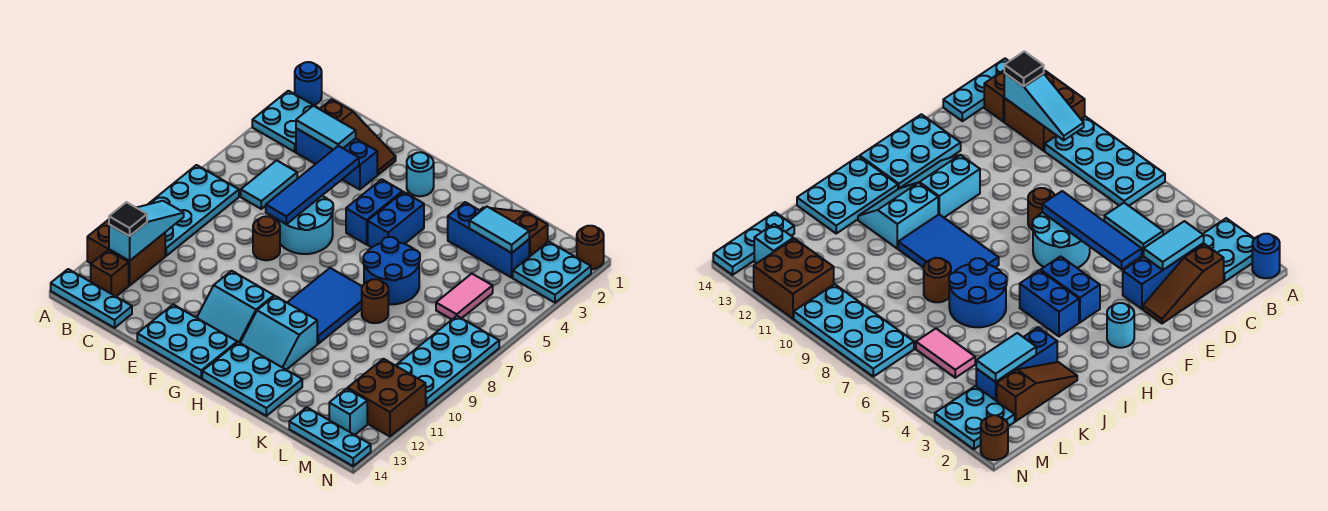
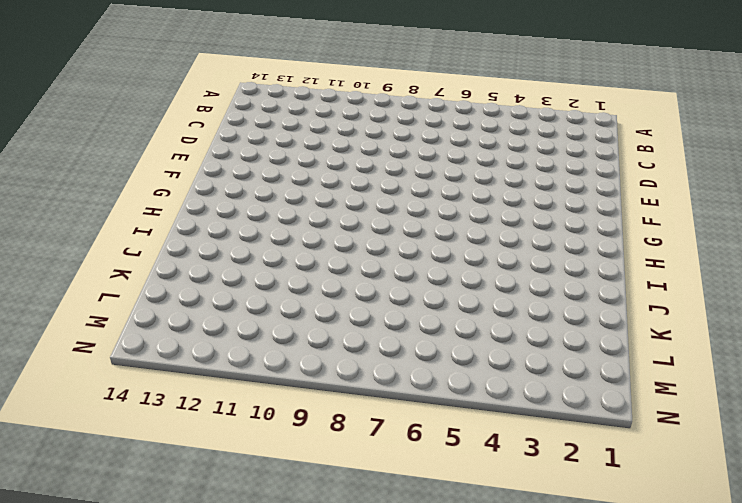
none -> blue 1x1 round brick [295,62,322,105]
none -> cyan 2x2 plate [252,91,319,152]
none -> cyan 2x4 plate [149,165,239,256]
none -> brown 2x2 brick [87,220,165,286]

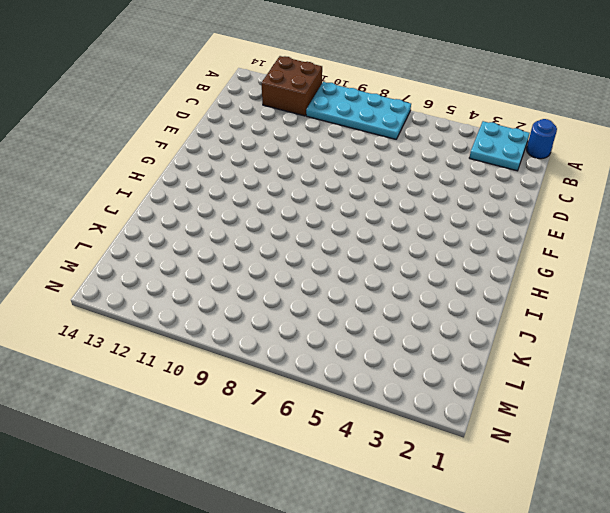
none -> cyan 1x3 plate [51,269,132,328]
none -> brown 1x1 brick [91,250,129,297]
none -> brown 1x3 slope [320,99,396,175]
none -> blue 1x3 brick [296,128,377,190]

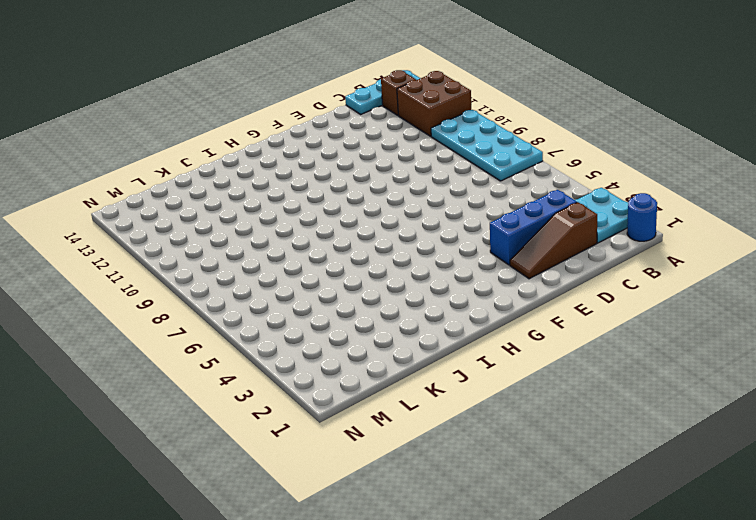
none -> cyan 1x2 tile [241,160,297,209]
none -> cyan 2x2 round brick [277,196,333,254]
none -> brown 1x1 round brick [253,216,280,260]
none -> cyan 2x3 plate [137,305,237,378]

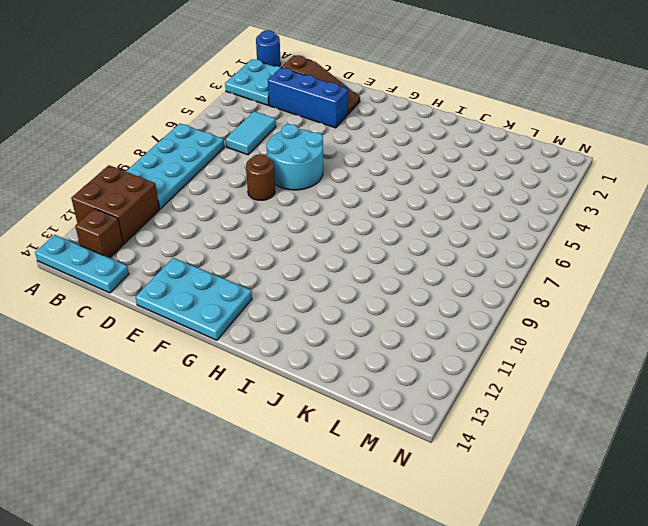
none -> cyan 2x2 slope [197,271,274,343]
none -> cyan 1x1 round brick [407,152,434,196]
none -> blue 1x2 brick [346,179,402,244]
none -> blue 1x2 brick [368,192,424,248]

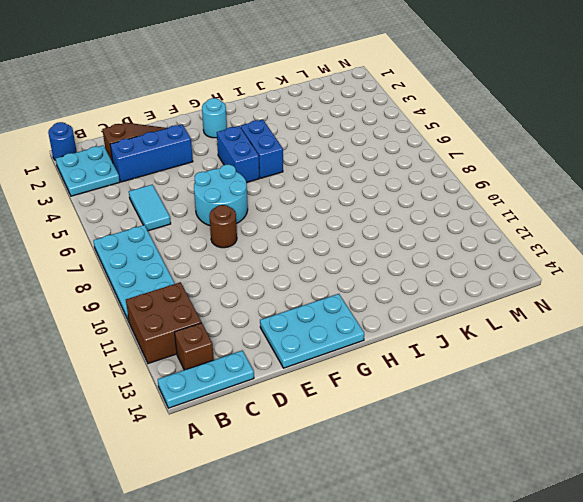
none -> cyan 2x2 slope [197,271,274,343]
none -> blue 2x3 tile [287,268,362,344]
none -> cyan 2x2 slope [240,296,317,370]
none -> cyan 2x3 plate [202,342,302,416]

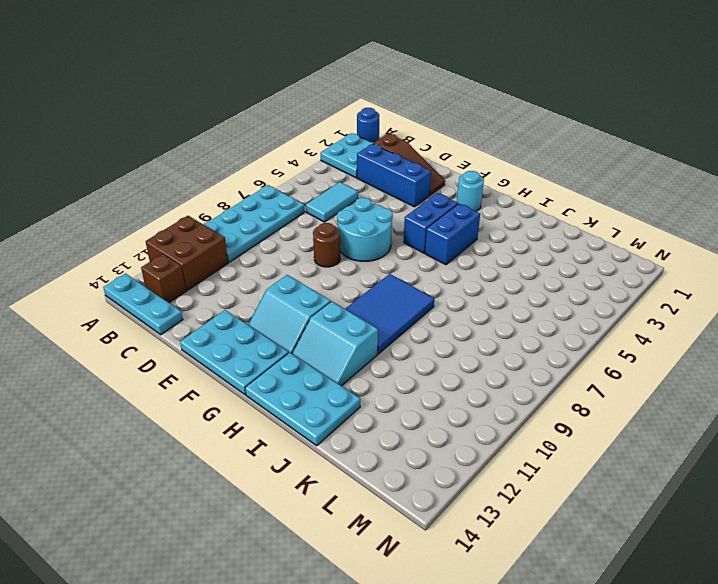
none -> blue 2x2 round brick [363,237,420,304]
none -> brown 1x3 slope [480,207,548,257]
none -> blue 1x3 brick [448,202,529,278]
none -> brown 1x1 round brick [362,279,388,323]

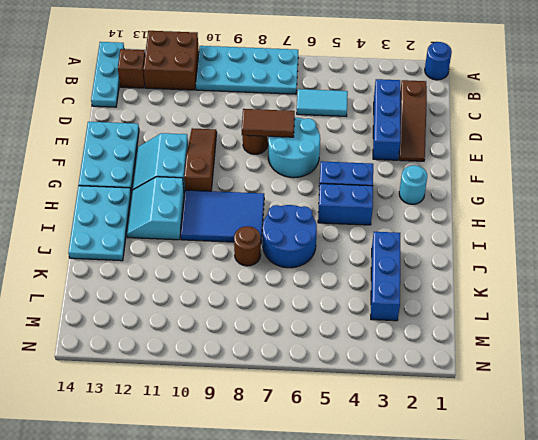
brown 1x2 tile [242,109,295,137] -> blue 1x4 tile [266,146,359,224]
brown 1x3 slope [184,128,217,191] -> brown 1x3 slope moved to [480,207,548,257]
none -> cyan 2x2 plate [252,91,319,152]
none -> pink 1x2 tile [436,274,493,319]
none -> cyan 1x3 plate [289,407,371,466]
none -> cyan 2x2 plate [513,242,591,303]

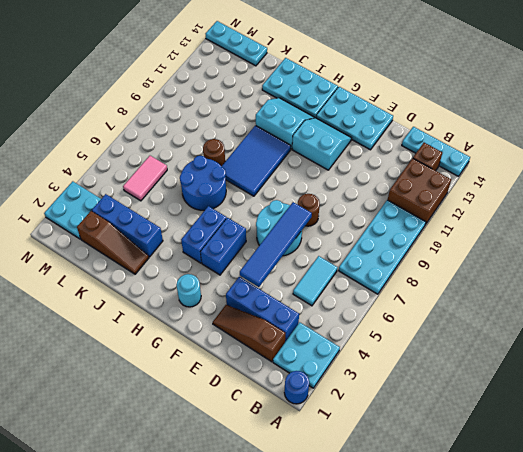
none -> cyan 2x4 plate [396,316,499,407]
none -> brown 2x2 brick [348,359,426,437]
none -> cyan 1x1 brick [329,389,367,435]
none -> brown 1x1 round brick [577,226,604,269]

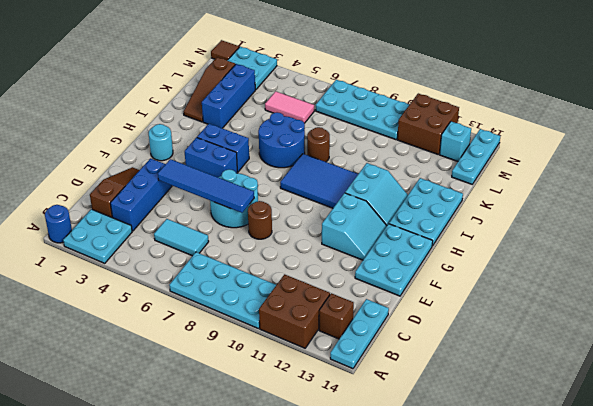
brown 1x1 tile [211,40,239,60] -> brown 1x1 round brick [577,226,604,269]
none -> cyan 1x3 slope [109,201,184,261]
none -> cyan 1x2 tile [296,106,356,150]
none -> cyan 1x2 tile [469,207,529,253]
none -> black 1x1 tile [109,202,147,236]

